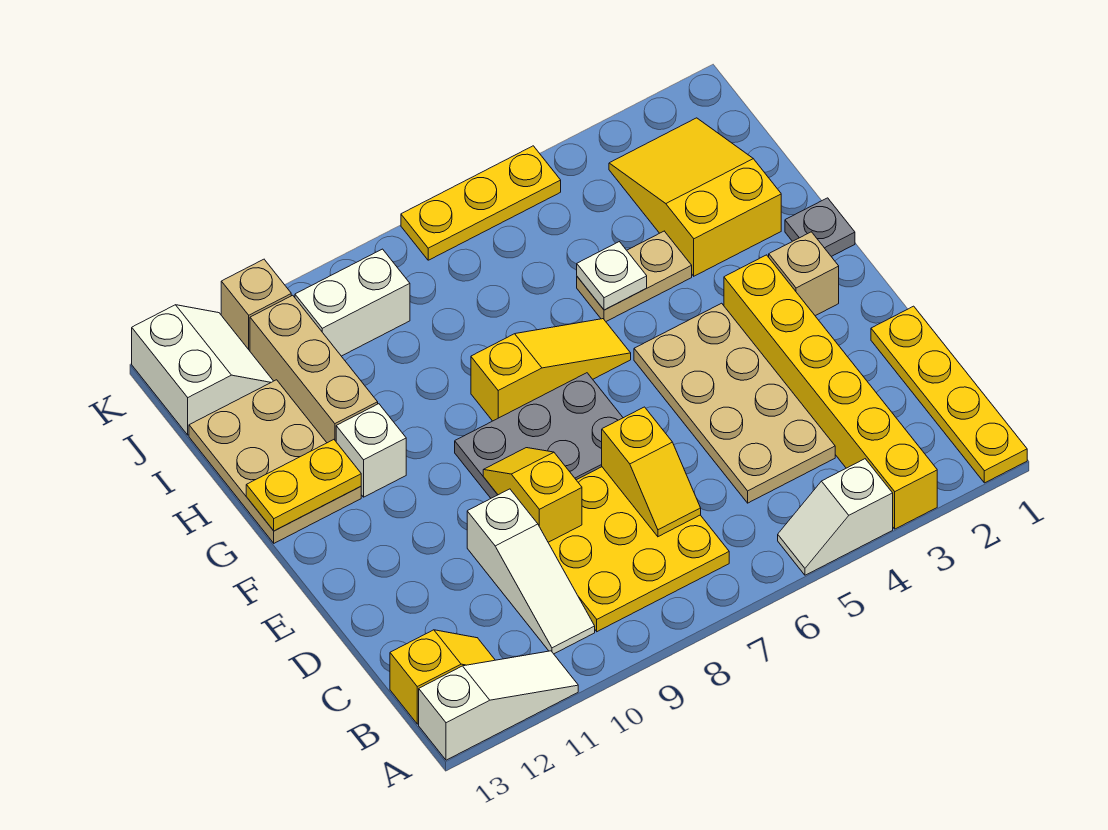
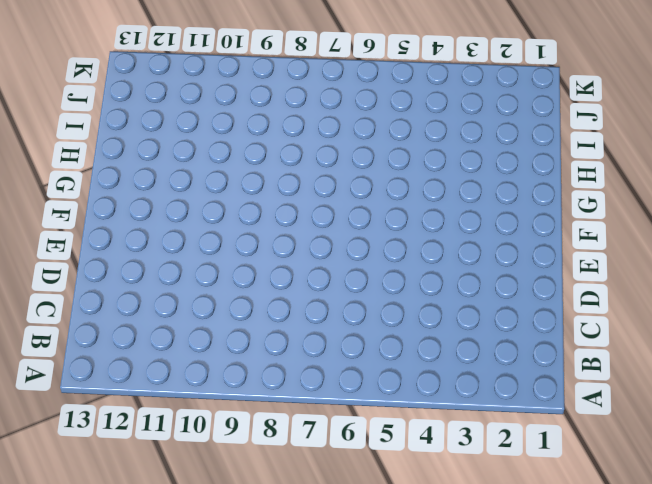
none -> yellow 1x4 plate [871,306,1027,483]
none -> yellow 1x6 brick [724,255,937,529]
none -> white 1x2 slope [778,459,893,575]

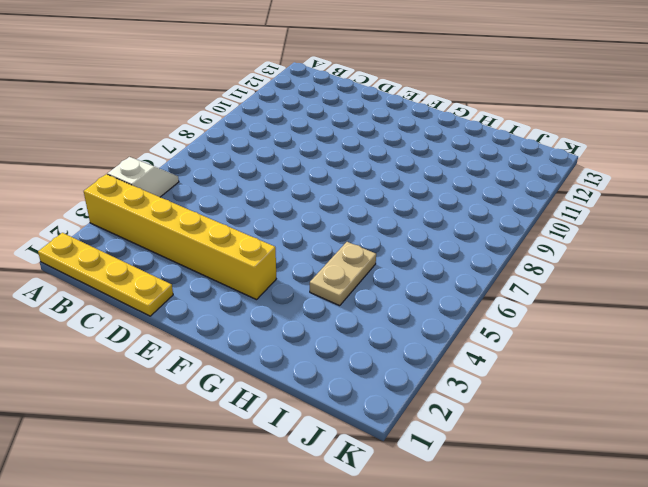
none -> white 1x3 slope [419,651,578,760]
none -> yellow 3x3 plate [548,467,729,632]
none -> white 1x3 slope [467,489,595,654]

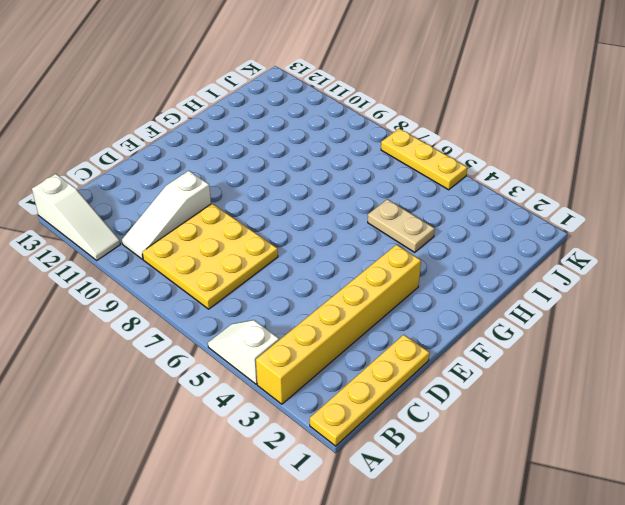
none -> yellow 1x2 slope [390,630,495,724]
none -> tan 2x4 plate [634,303,835,503]
none -> grey 2x3 plate [455,373,623,498]

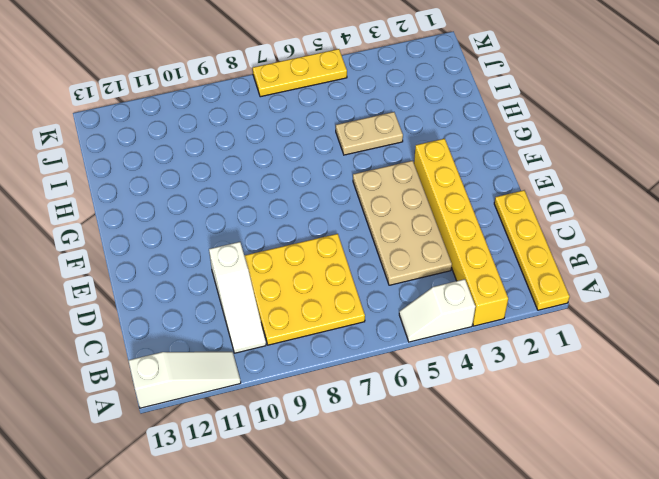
none -> yellow 1x2 slope [390,630,495,724]
none -> grey 2x3 plate [455,373,623,498]
none -> tan 1x1 brick [769,232,839,316]

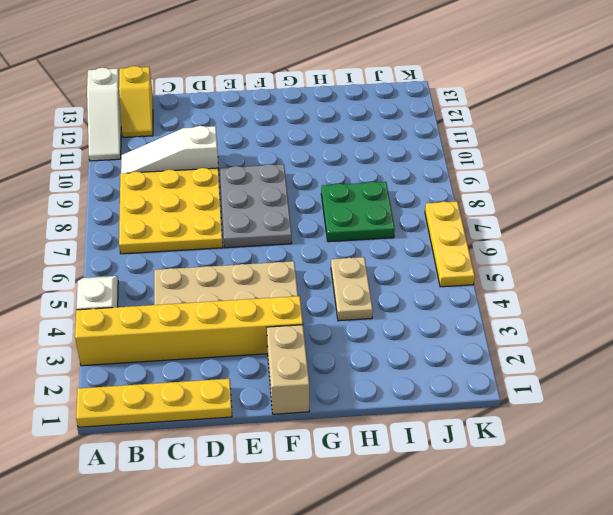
tan 1x2 brick [267,325,309,414] -> tan 1x1 brick [769,232,839,316]
green 2x2 plate [321,182,395,242] -> none
none -> grey 1x1 plate [785,198,855,257]
none -> yellow 1x3 slope [471,319,631,421]
none -> white 1x1 brick [336,404,406,497]

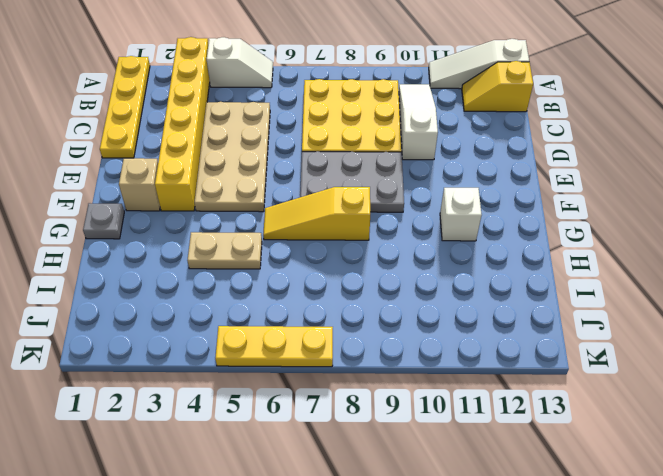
none -> tan 2x3 plate [189,380,361,543]
none -> yellow 2x3 slope [609,118,781,276]
none -> tan 1x3 brick [250,295,378,443]

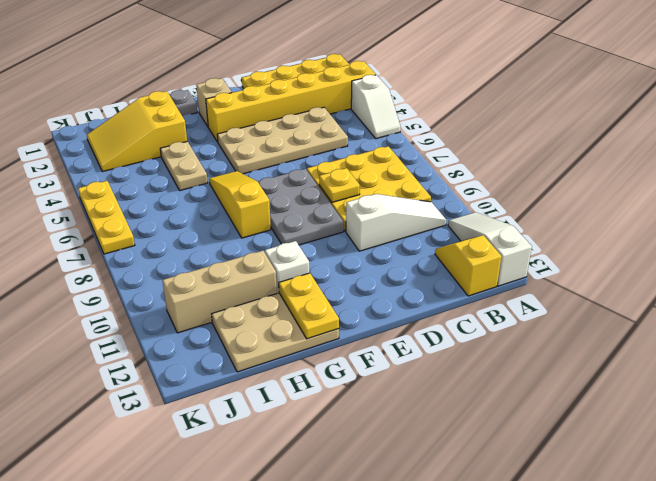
yellow 1x1 plate [319,168,360,202] -> none
none -> white 1x2 brick [295,249,410,356]
none -> white 2x2 slope [132,305,273,435]
none -> tan 1x1 brick [221,259,291,351]

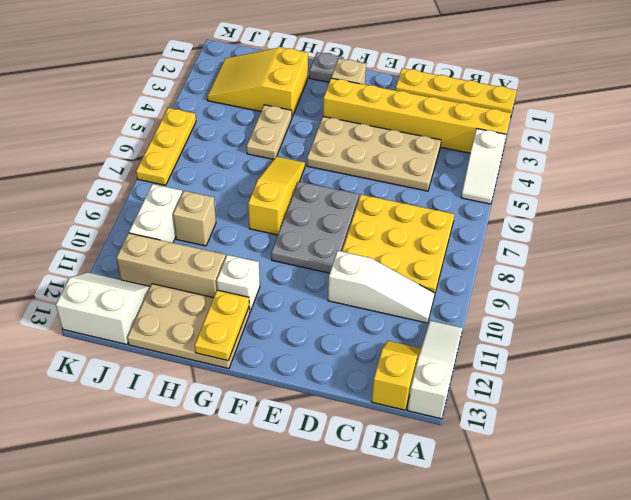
tan 1x1 brick [173,191,216,246] -> tan 1x1 brick moved to [221,259,291,351]
none -> yellow 1x2 slope [602,407,701,537]
none -> yellow 1x2 slope [483,448,582,542]
none -> white 1x1 plate [577,242,647,310]

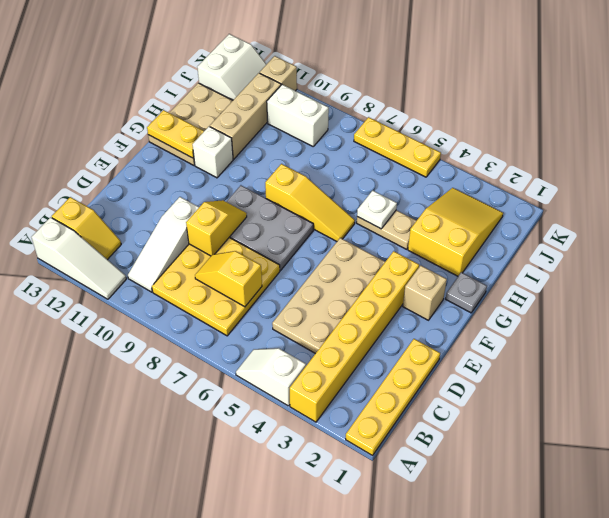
yellow 1x2 slope [195,251,262,307] -> yellow 1x2 slope turned to [602,407,701,537]

